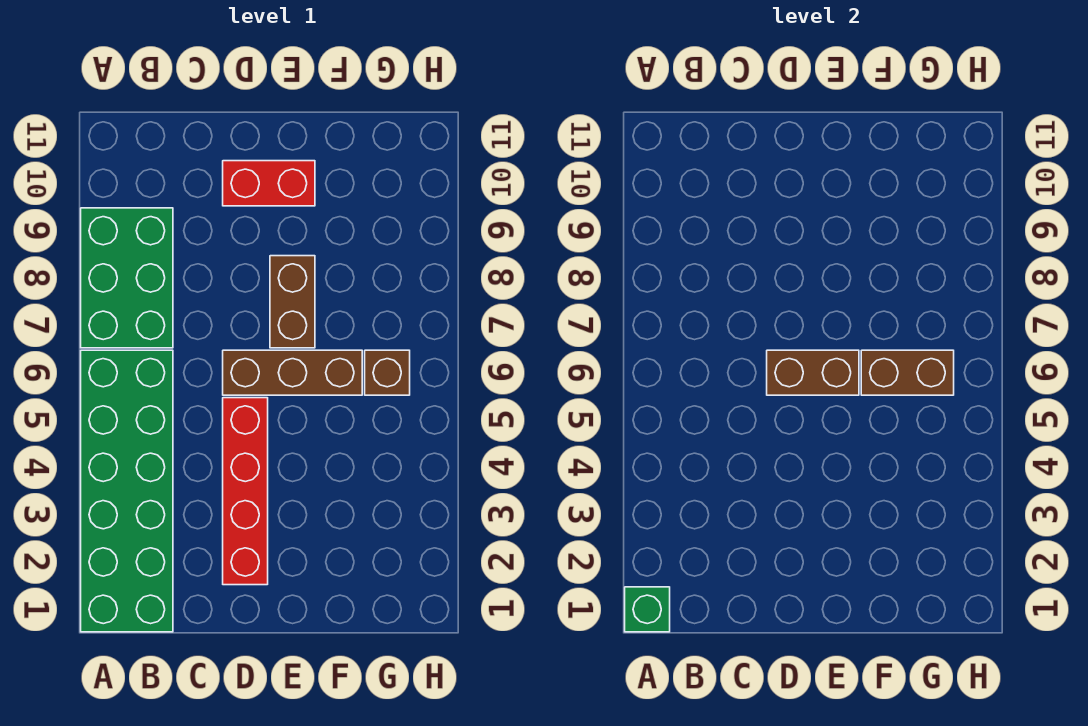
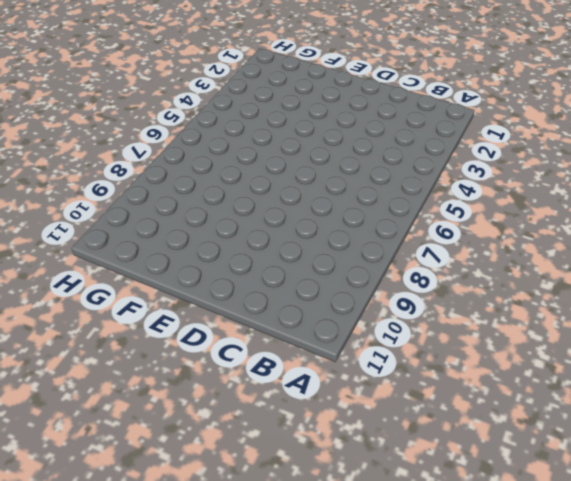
none -> green 2x6 brick [81,350,173,632]
none -> green 2x3 brick [81,208,173,348]

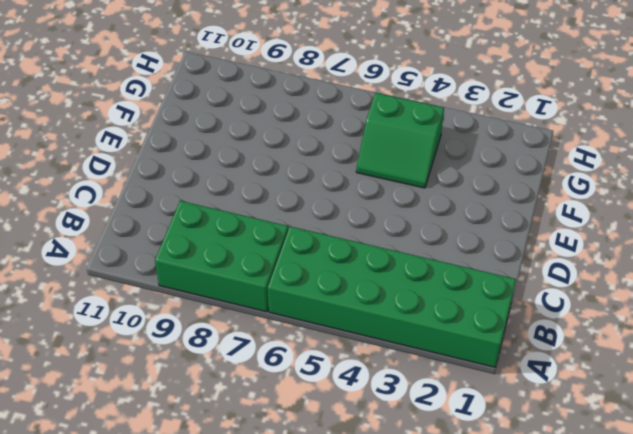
green 2x2 slope [356,93,444,188] -> none
none -> red 1x4 brick [223,398,268,585]
none -> brown 1x3 brick [223,350,362,395]

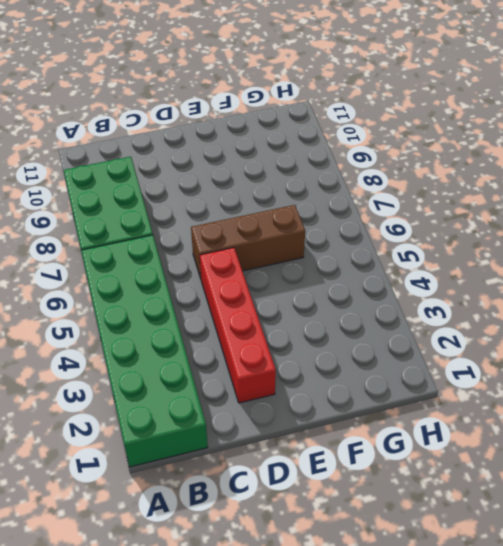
none -> red 1x2 brick [223,161,315,206]
none -> brown 1x2 brick [270,256,315,348]

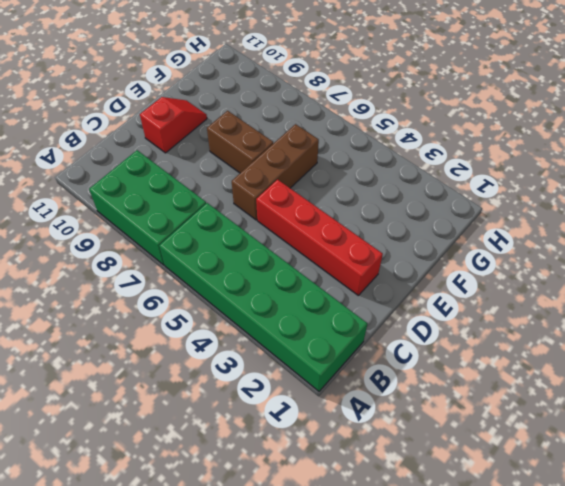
red 1x2 slope [140,97,207,153] -> red 1x2 brick [223,161,315,206]
none -> brown 1x1 brick [365,350,410,395]
none -> green 1x1 brick [625,587,670,632]

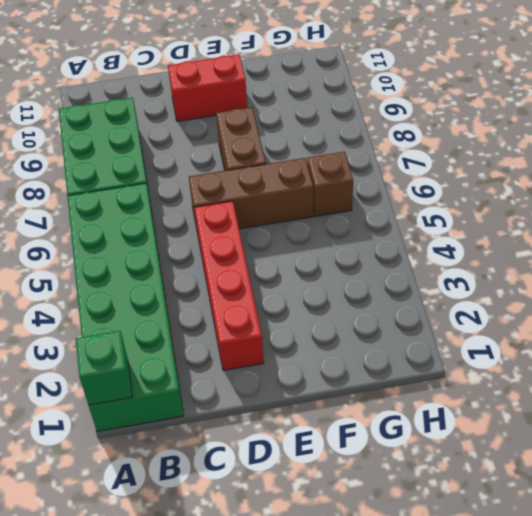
none -> brown 1x2 brick [767,350,859,395]
none -> brown 1x2 brick [861,350,954,395]

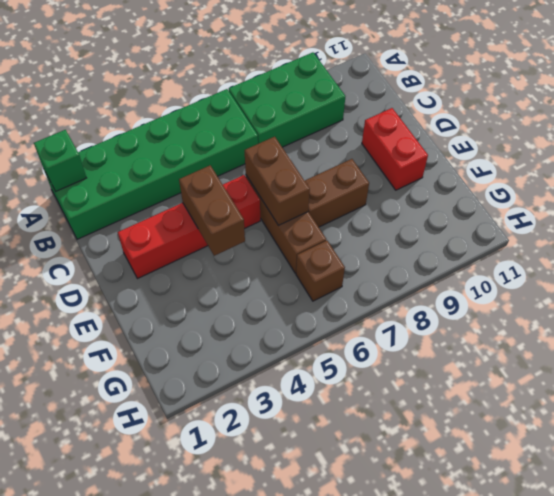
brown 1x2 brick [179,165,245,256] -> brown 1x2 brick moved to [861,350,954,395]

